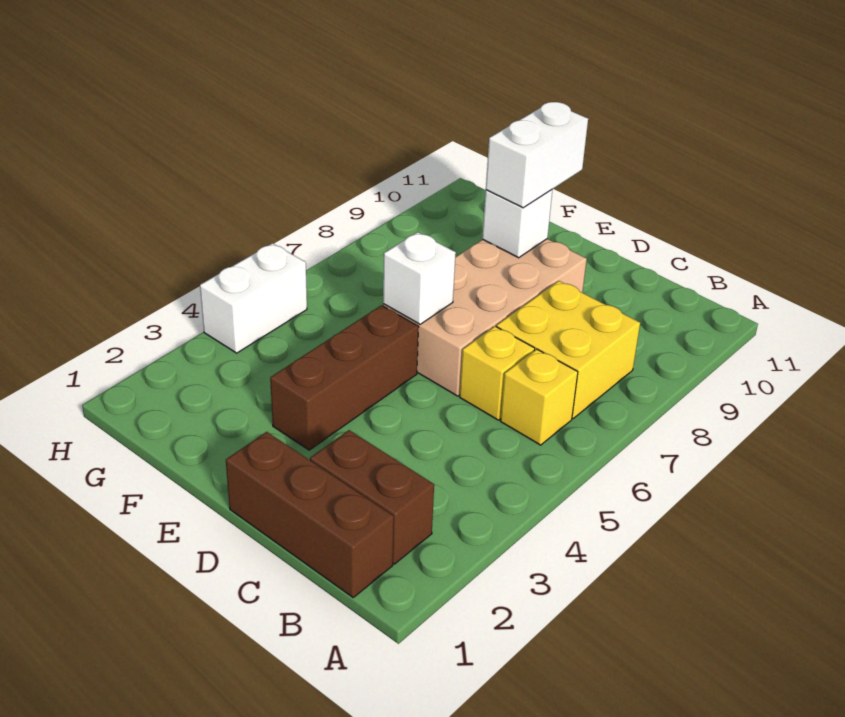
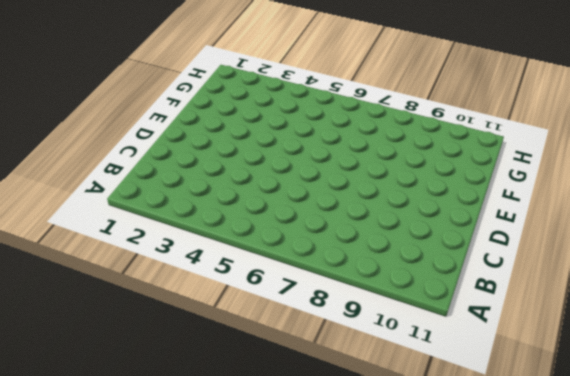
none -> brown 1x3 brick [226,432,394,597]
none -> brown 1x2 brick [310,430,434,564]

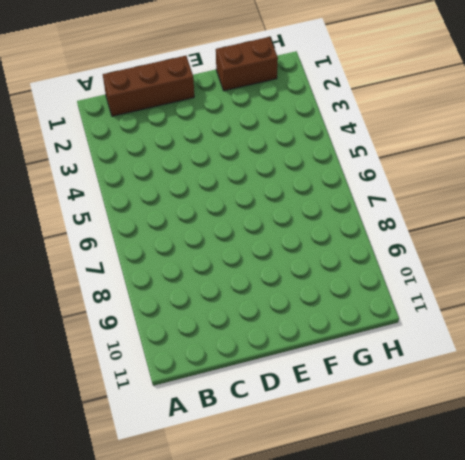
brown 1x2 brick [216,37,278,91] -> brown 1x2 brick moved to [310,430,434,564]
none -> yellow 1x1 brick [501,349,578,445]
none -> yellow 2x2 brick [496,281,640,418]

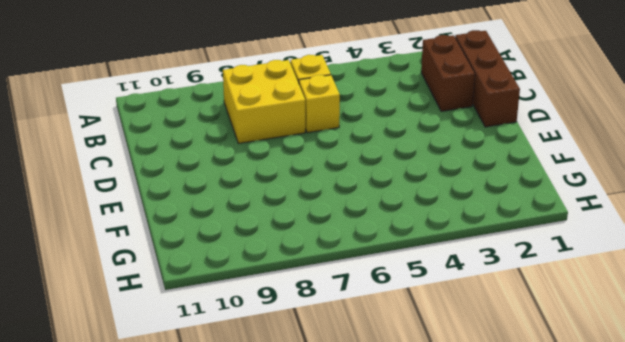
none -> tan 2x4 brick [383,239,587,396]
none -> brown 1x3 brick [270,305,419,450]

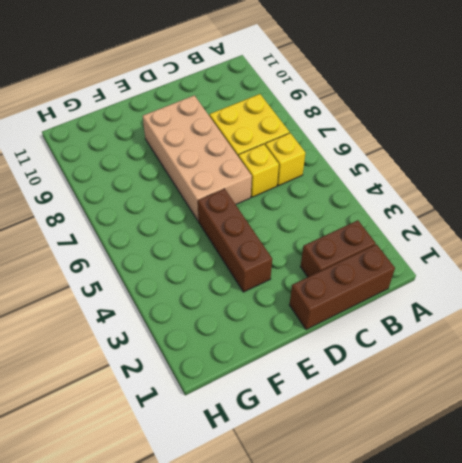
none -> white 1x2 brick [200,243,307,353]
none -> white 1x1 brick [383,232,456,324]

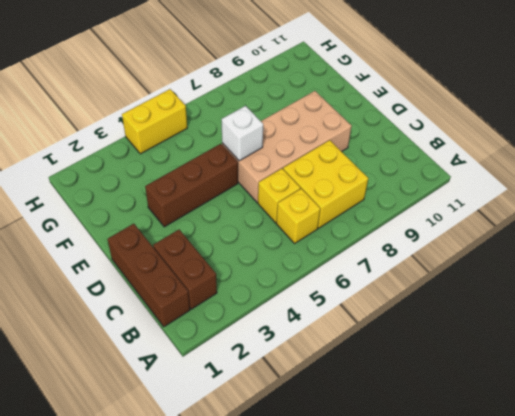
yellow 1x2 brick [122,89,187,154] -> white 1x2 brick [200,243,307,353]
none -> white 1x1 brick [482,190,552,258]
none -> white 1x2 brick [486,102,588,208]

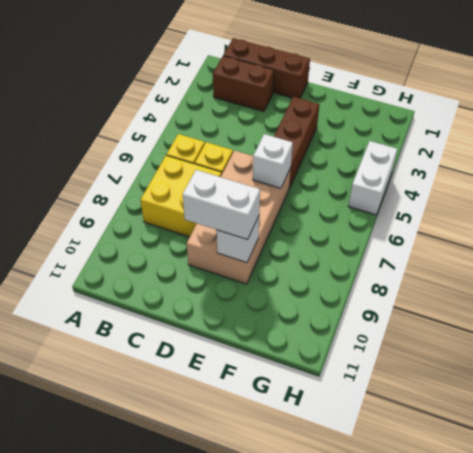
white 1x2 brick [183,170,260,240] -> white 1x2 brick turned to [486,102,588,208]

